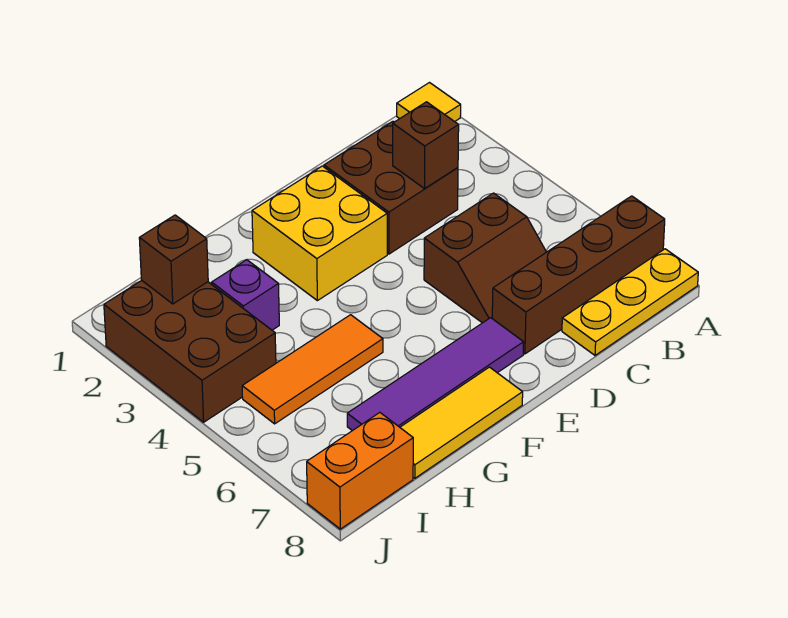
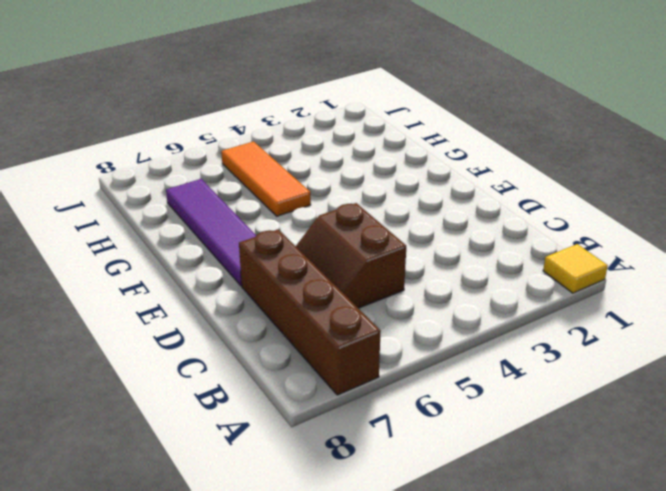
none -> yellow 1x3 plate [562,249,698,355]
none -> brown 2x2 brick [324,121,458,254]
none -> yellow 2x2 brick [252,166,387,301]

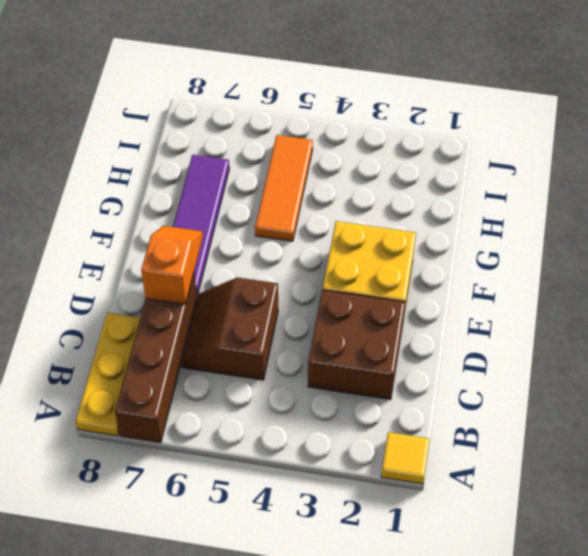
orange 1x2 slope [141,226,203,305] -> none
none -> yellow 1x3 tile [400,367,523,478]
none -> purple 1x1 brick [212,260,279,330]
none -> brown 2x3 brick [104,281,276,422]

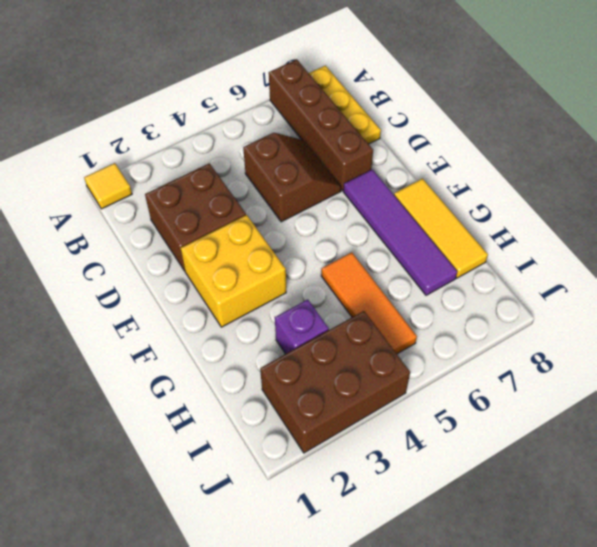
none -> orange 1x2 brick [307,413,413,529]
none -> brown 1x1 brick [393,102,459,189]
none -> brown 1x1 brick [139,215,208,304]

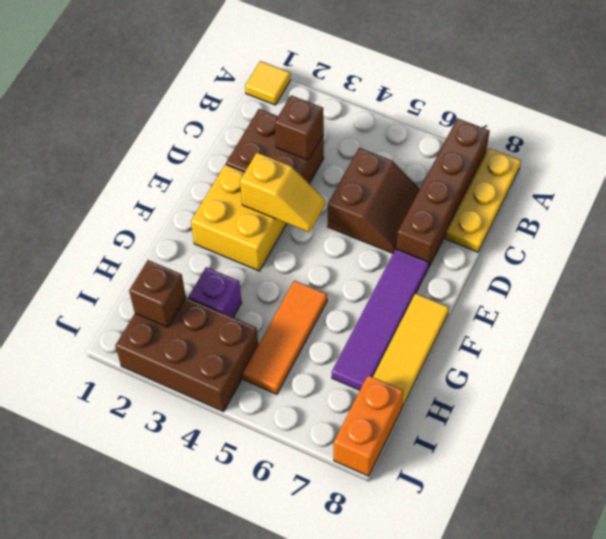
yellow 1x2 slope [240,153,325,232] -> none

